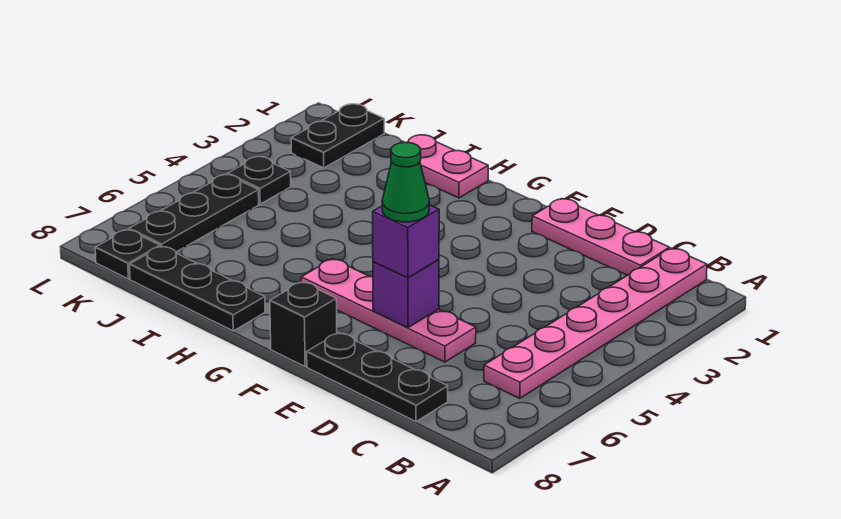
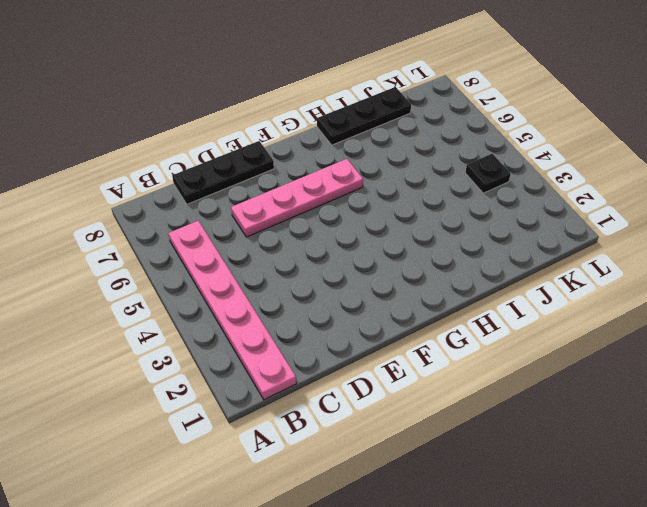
none -> pink 1x3 plate [532,199,670,275]
none -> black 1x1 brick [270,282,337,366]
none -> pink 1x2 plate [407,135,488,198]

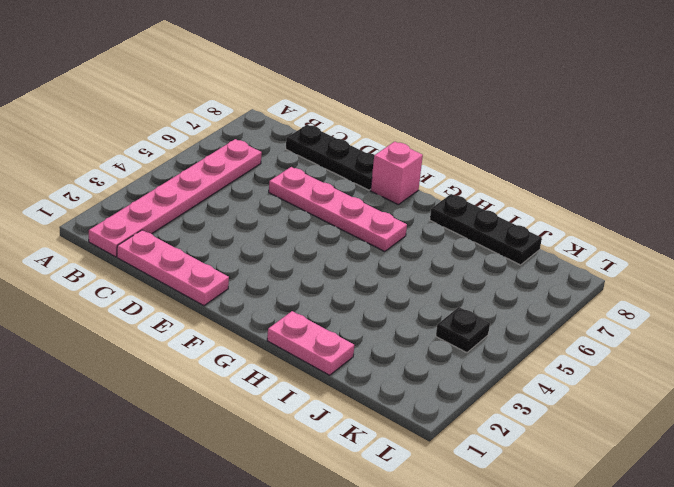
pink 1x1 brick [371,142,423,205] -> black 1x1 brick [270,282,337,366]
none -> black 1x2 plate [291,104,384,168]
none -> black 1x3 plate [129,175,259,252]
none -> black 1x1 plate [95,229,160,279]

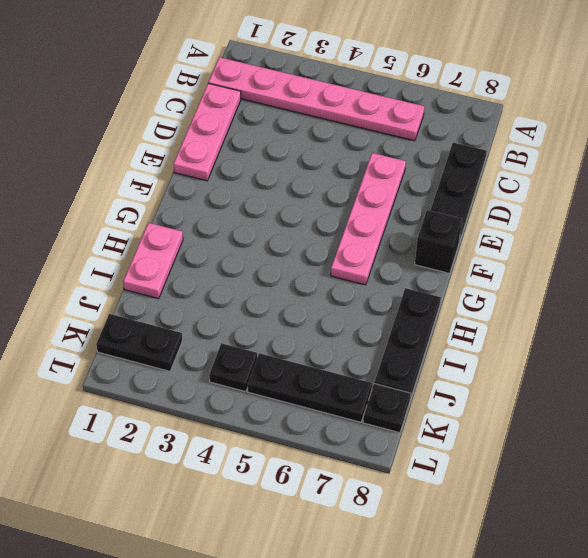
none -> purple 1x1 brick [373,260,439,328]
none -> purple 1x1 brick [373,205,439,278]
none -> green 1x1 cone [382,143,429,222]

